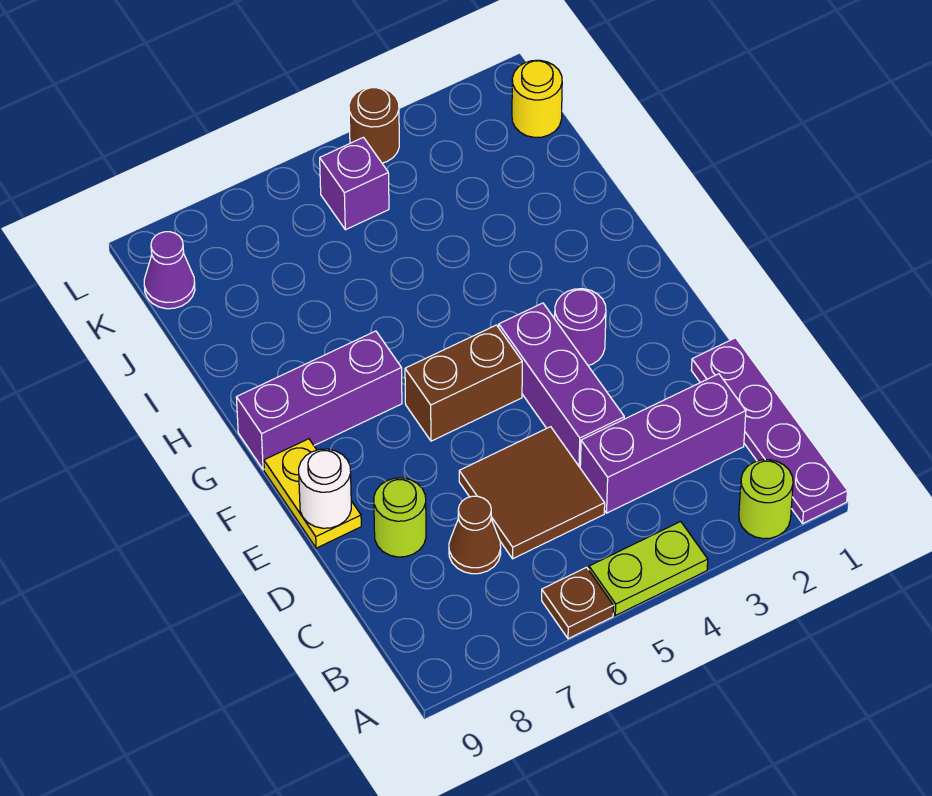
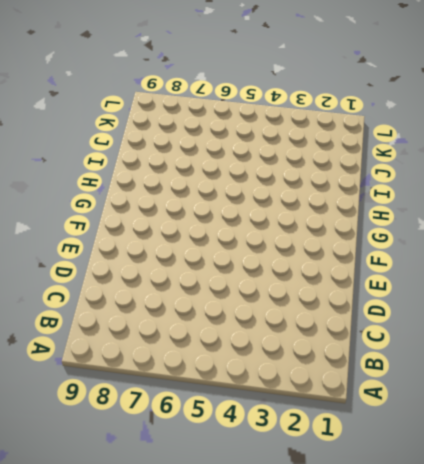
none -> purple 1x4 plate [691,338,848,523]
none -> lime 1x1 round brick [739,460,793,539]
none -> lime 1x2 plate [589,522,708,615]

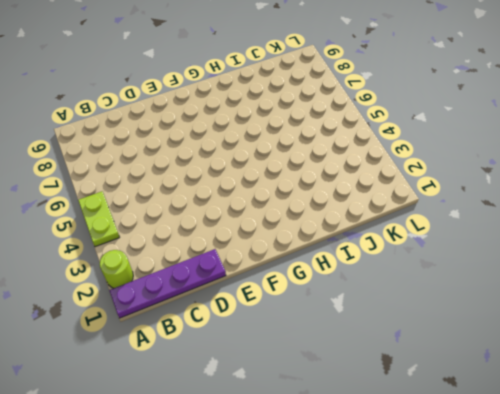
none -> brown 1x1 plate [542,567,613,639]
none -> purple 1x3 brick [580,374,746,513]
none -> brown 2x2 tile [459,427,605,559]

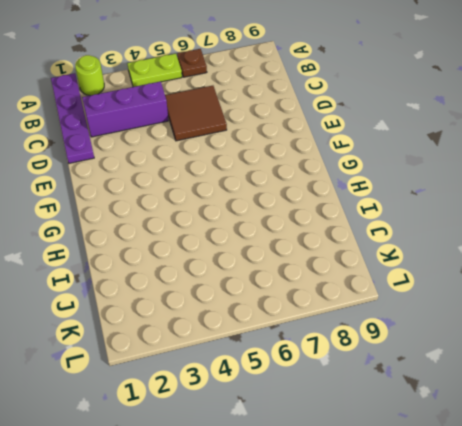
none -> brown 1x1 cone [449,496,501,574]
none -> purple 1x3 brick [499,303,624,467]
none -> lime 1x1 round brick [374,478,426,557]

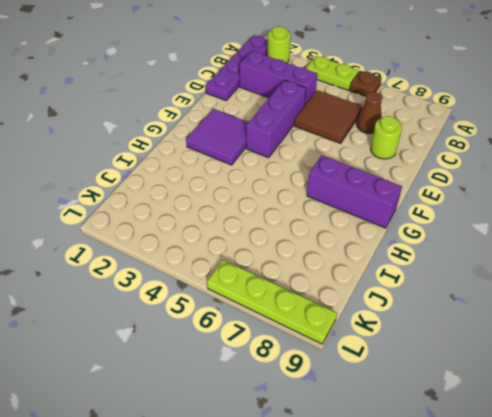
purple 2x2 tile [186,109,249,165] -> purple 1x1 round brick [555,289,606,365]
lime 1x4 plate [207,260,337,344] -> none
none -> yellow 1x2 plate [264,439,361,548]
none -> brown 1x2 brick [405,325,522,441]
none -> yellow 1x1 round brick [512,60,562,137]

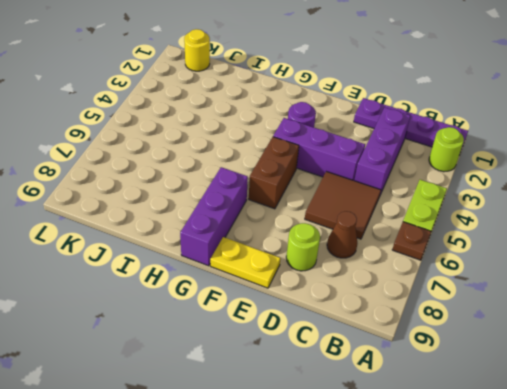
none -> purple 1x1 brick [320,137,389,230]
none -> purple 1x1 cone [144,232,195,309]
none -> brown 1x1 round brick [349,87,399,163]

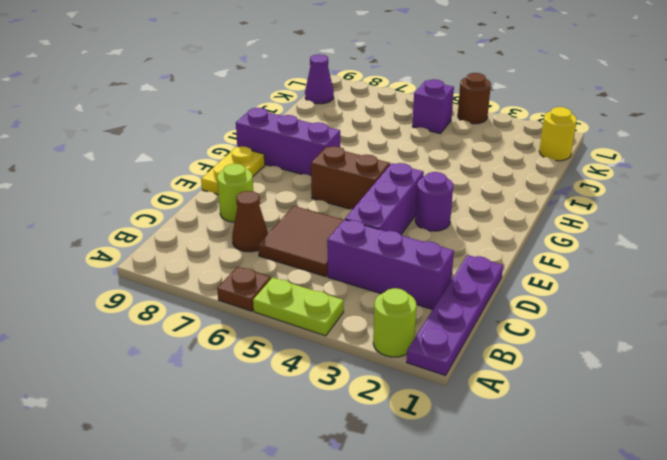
none -> white 1x1 round brick [299,449,351,528]

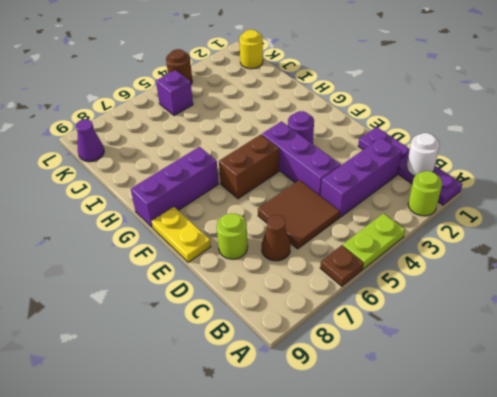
white 1x1 round brick [407,133,440,176] -> white 1x1 round brick moved to [299,449,351,528]

